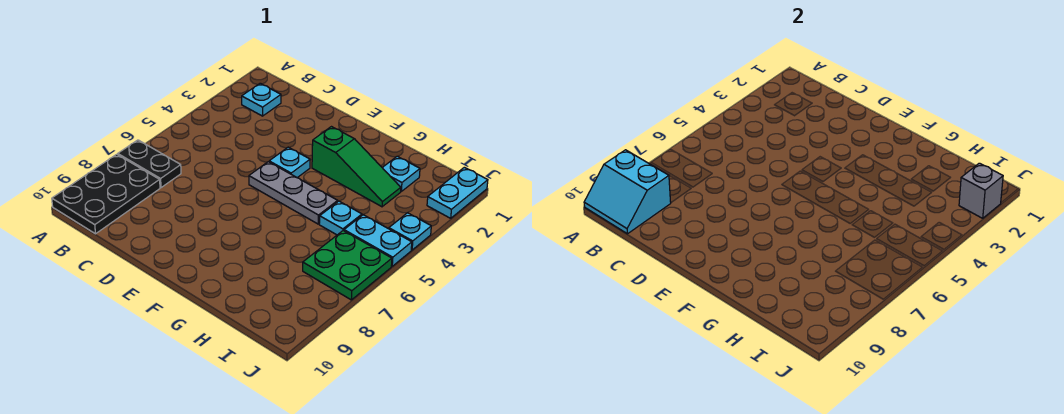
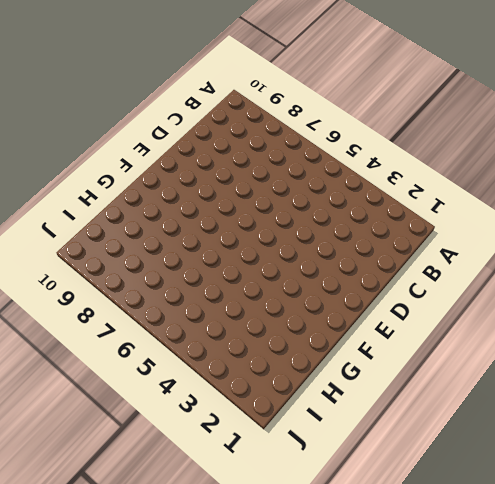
none -> black 1x2 plate [118,140,181,188]
none -> black 2x3 plate [52,154,160,234]
none -> cyan 1x1 plate [242,83,281,116]

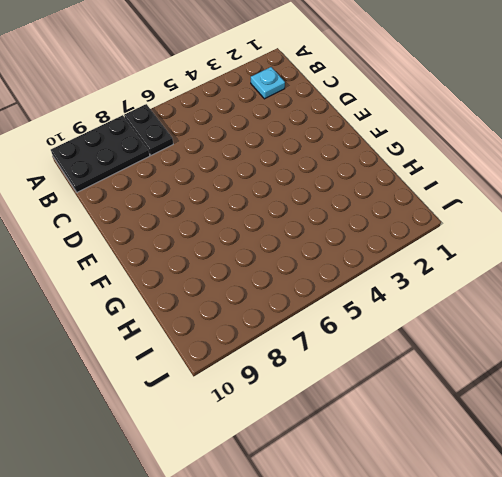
none -> cyan 1x1 plate [269,147,310,178]
none -> grey 1x3 plate [249,162,338,224]
none -> green 1x3 slope [312,127,401,207]

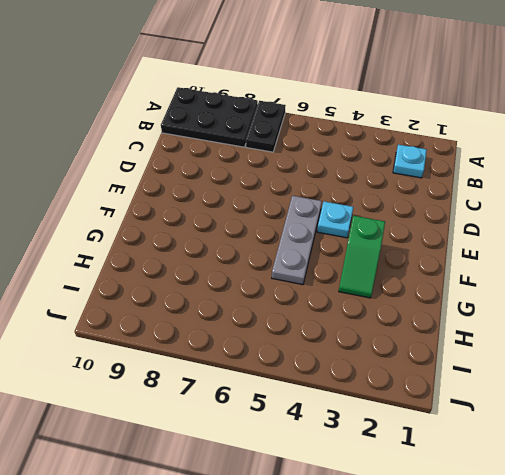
green 1x2 slope [339,216,385,298] -> green 1x3 slope [312,127,401,207]
none -> cyan 1x1 plate [382,156,420,191]
none -> cyan 1x1 plate [319,201,362,235]
none -> cyan 1x2 plate [344,215,412,266]

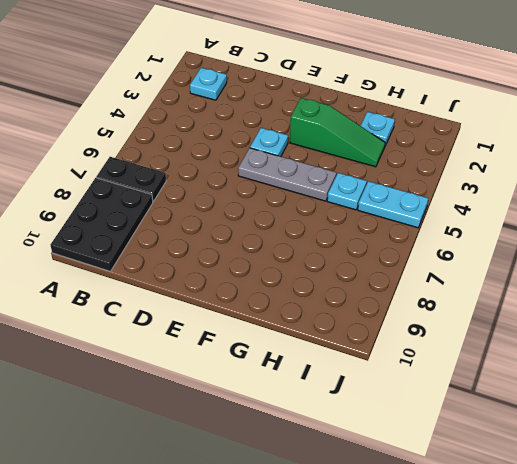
none -> green 2x2 plate [303,231,392,300]
none -> cyan 1x2 plate [427,167,488,218]
none -> cyan 1x1 plate [389,213,431,250]

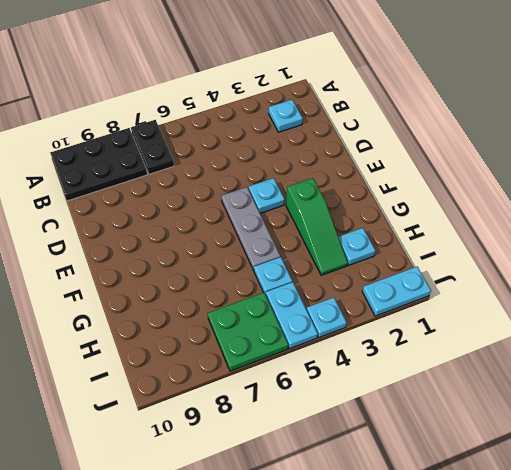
none -> cyan 2x2 slope [584,150,671,234]
none -> grey 1x1 brick [959,163,1003,218]

